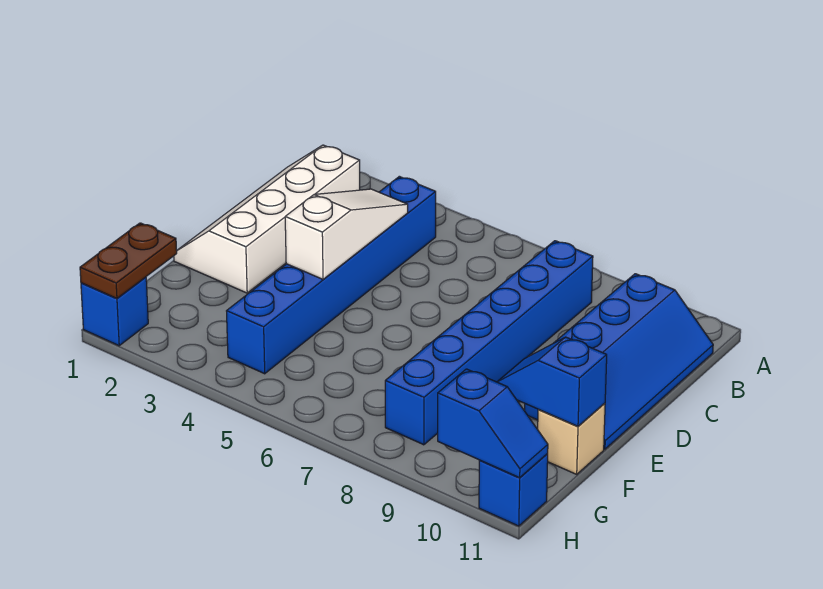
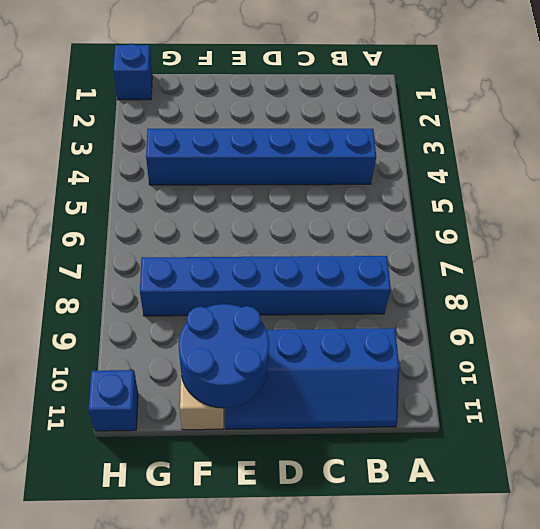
blue 2x2 round brick [179,304,269,408] -> blue 1x2 slope [498,337,607,426]
none -> white 2x4 slope [174,145,360,293]
none -> white 1x3 slope [285,189,408,279]

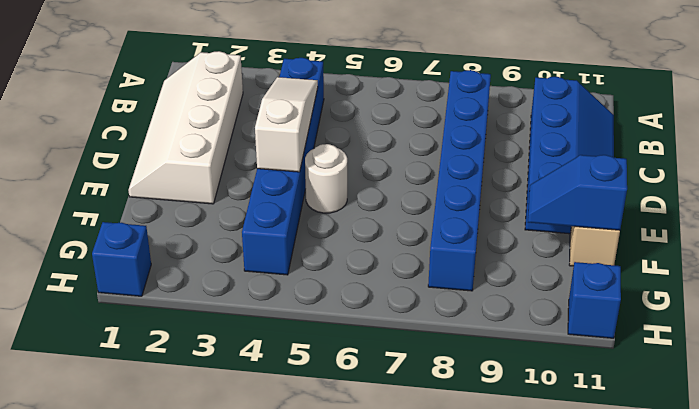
white 1x1 round brick [305,144,347,213] -> none
none -> brown 1x2 plate [80,223,177,298]
none -> blue 1x2 slope [438,369,548,478]

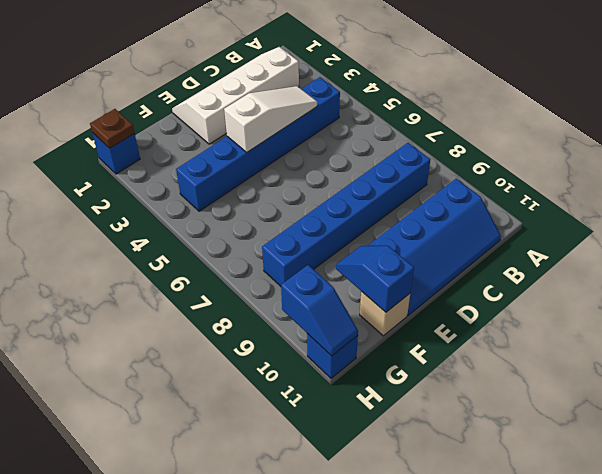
brown 1x1 plate [90,109,135,148] -> brown 1x2 plate [80,223,177,298]

